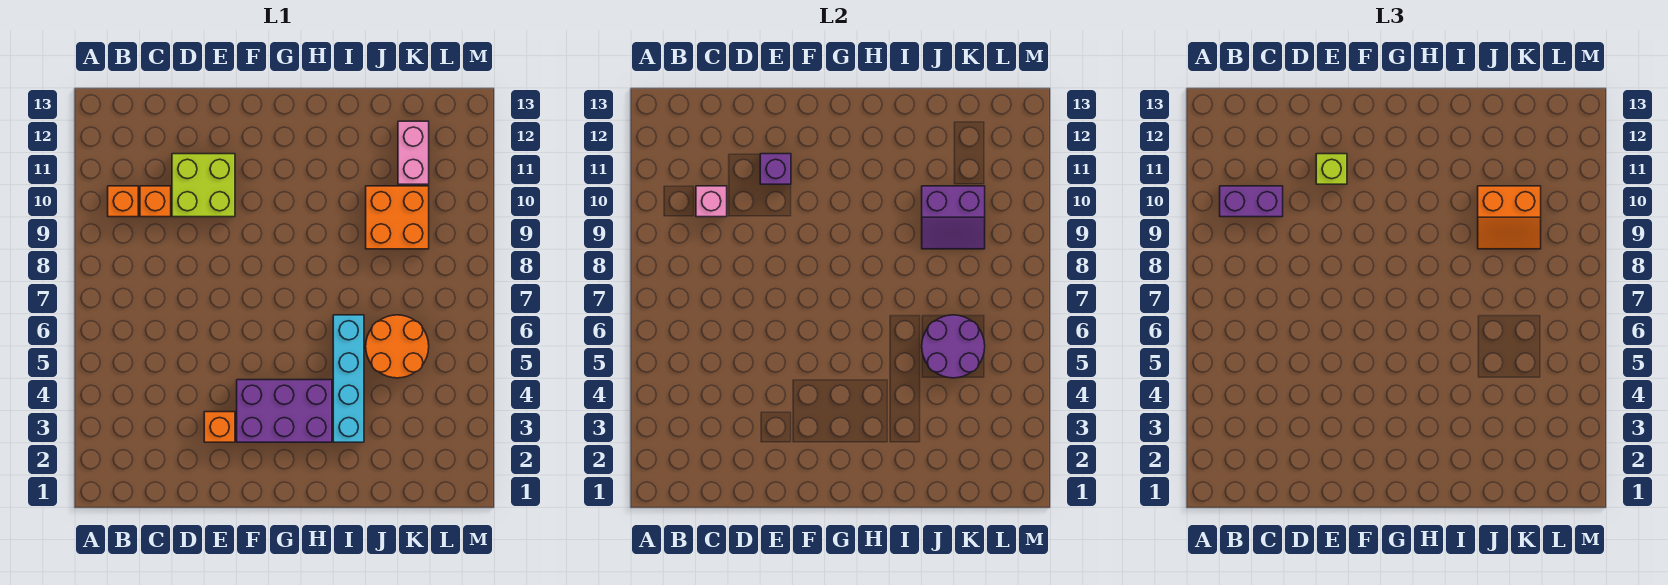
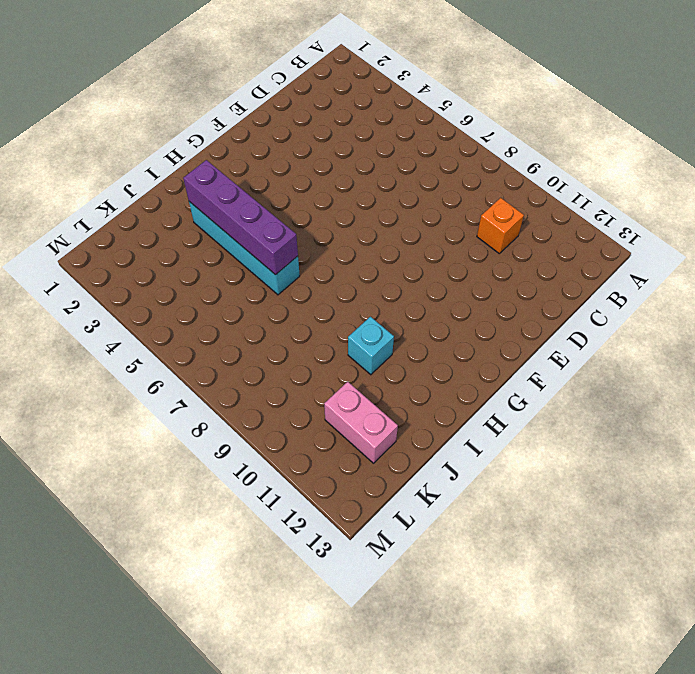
purple 1x4 brick [183,160,298,275] -> none
cyan 1x1 brick [348,317,394,375] -> none
none -> orange 1x1 brick [108,186,138,217]
none -> lime 2x2 brick [172,154,235,217]
none -> orange 1x1 brick [204,412,235,442]

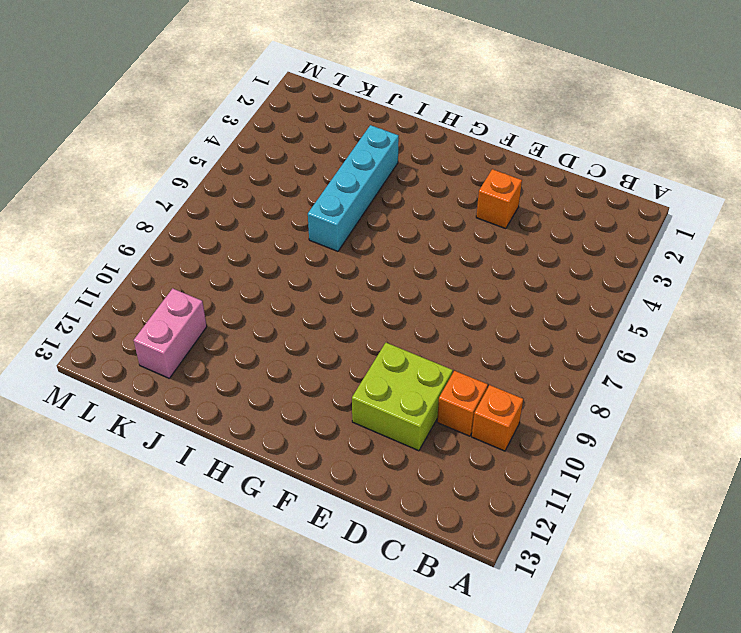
none -> purple 2x3 brick [237,380,332,442]
none -> orange 2x2 round brick [366,315,429,378]
none -> orange 2x2 brick [366,186,429,249]

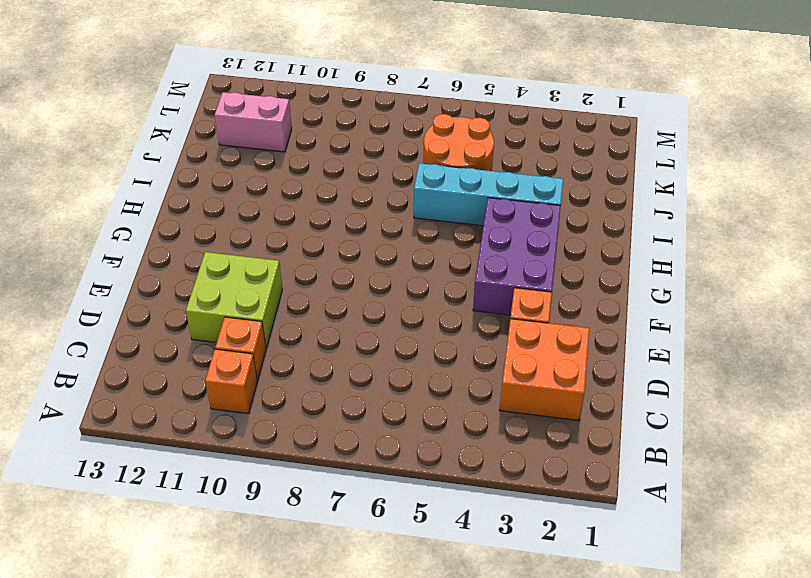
orange 2x2 brick [500,319,589,421] -> orange 2x2 brick moved to [366,186,429,249]
none -> pink 1x1 brick [696,186,727,217]
none -> purple 1x1 brick [760,154,791,184]
none -> purple 2x2 round brick [922,315,985,378]

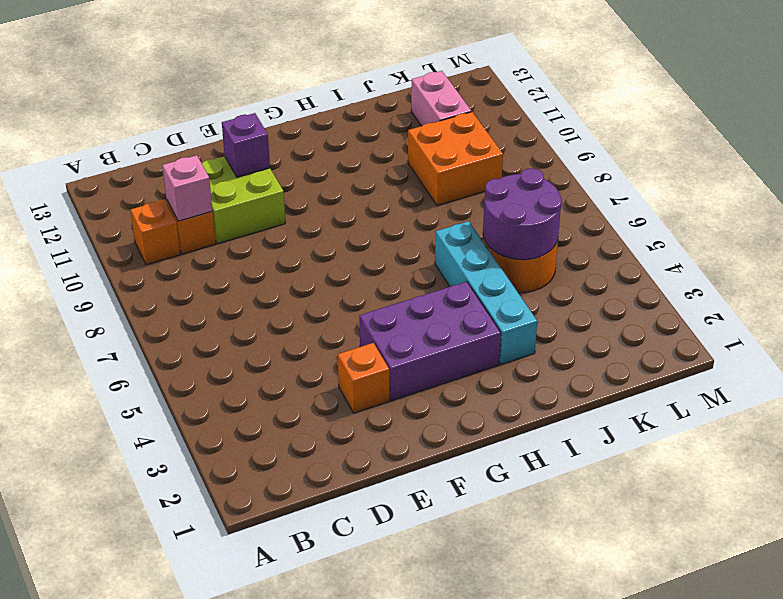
none -> purple 2x2 slope [922,186,985,249]
none -> purple 1x2 brick [1220,186,1283,217]
none -> lime 1x1 brick [1316,154,1347,184]

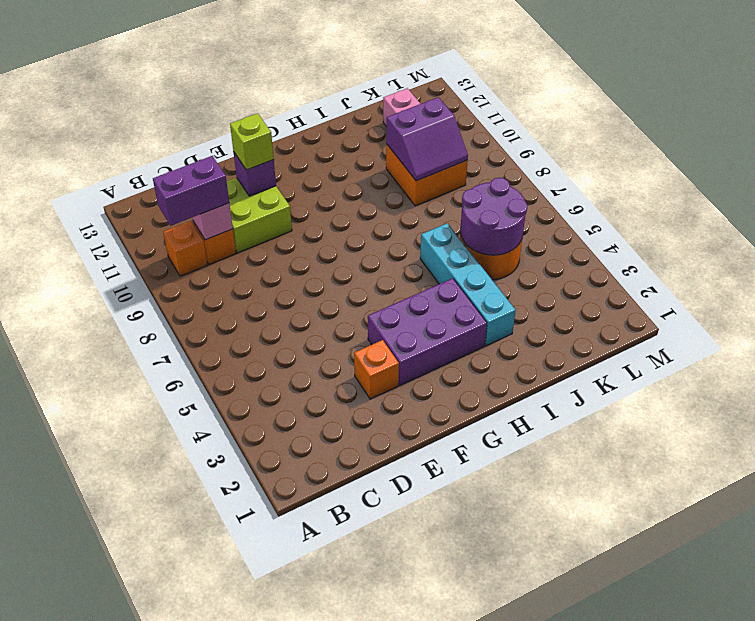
none -> orange 2x2 slope [1478,186,1541,249]

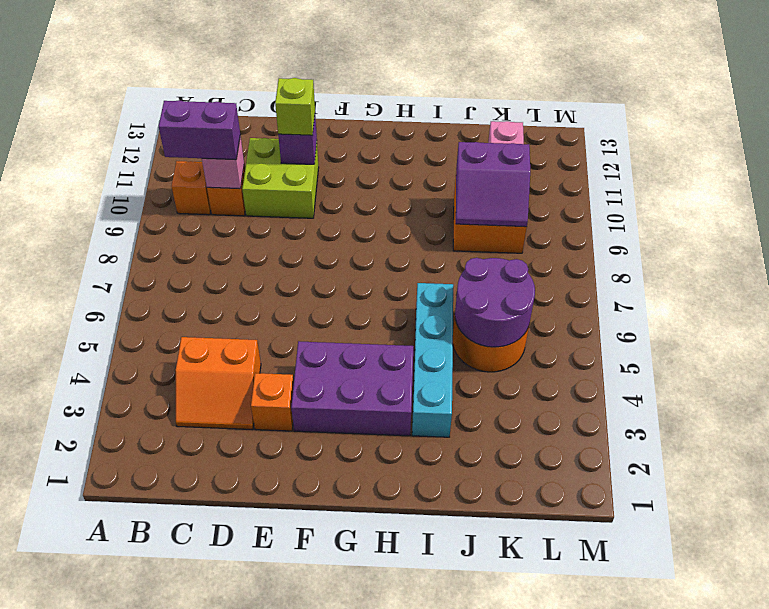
orange 2x2 slope [176,337,261,430] -> orange 2x2 slope moved to [1478,186,1541,249]

